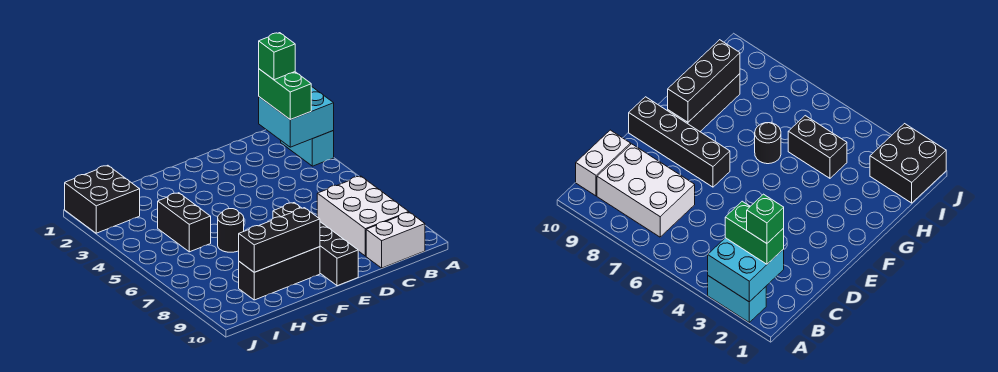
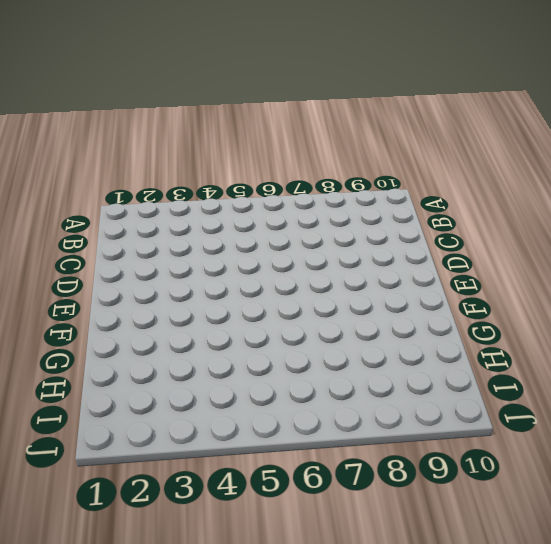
none -> cyan 1x2 brick [281,131,334,166]
none -> white 2x3 brick [317,176,409,256]
none -> white 1x2 brick [366,212,425,268]

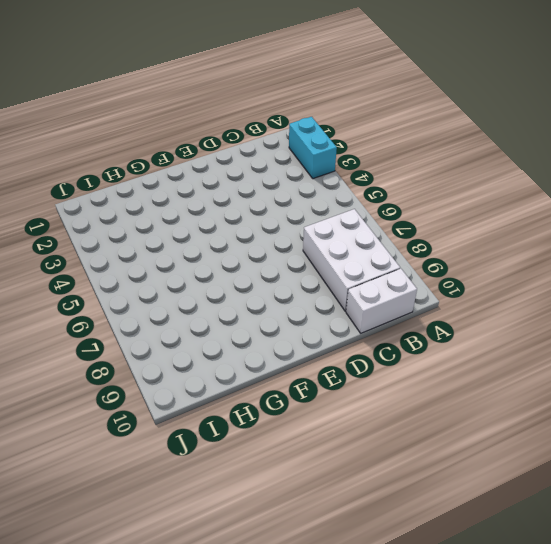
none -> black 1x4 brick [273,203,358,286]
none -> black 1x3 brick [239,247,320,300]
none -> black 1x1 round brick [218,209,244,252]

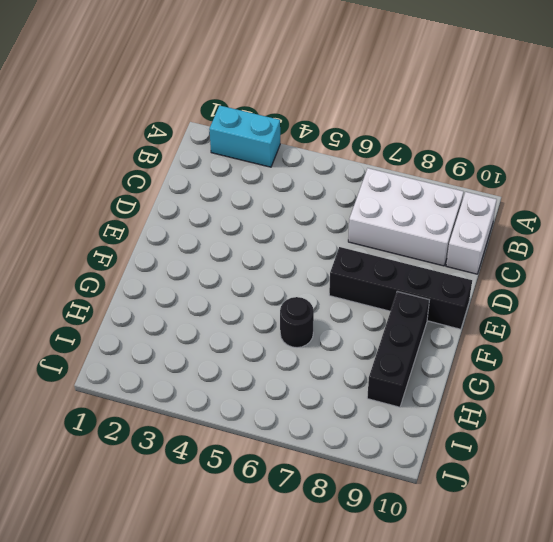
none -> black 1x2 brick [158,193,211,252]
none -> black 2x2 brick [65,165,140,233]
none -> cyan 2x2 brick [259,86,334,147]

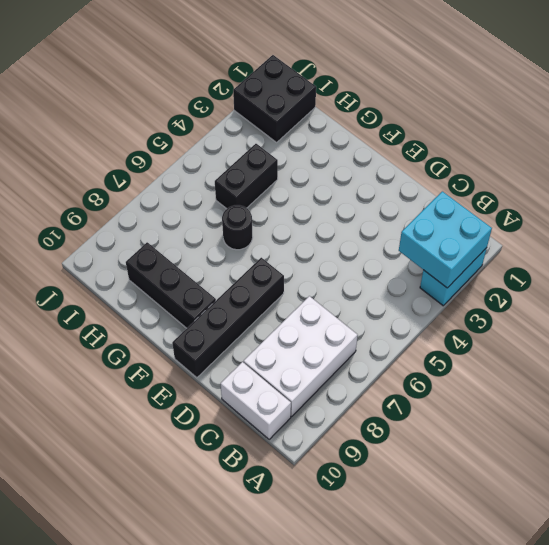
none -> black 1x3 brick [239,208,320,272]
none -> green 1x2 brick [259,69,311,120]
none -> green 1x1 brick [259,33,295,80]

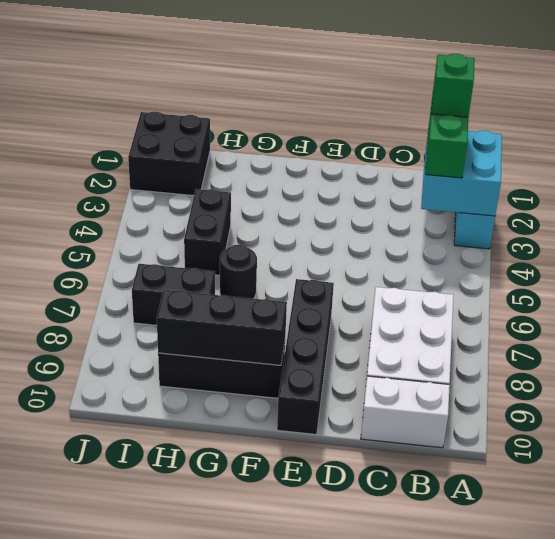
black 1x2 brick [132,264,215,325] -> none

